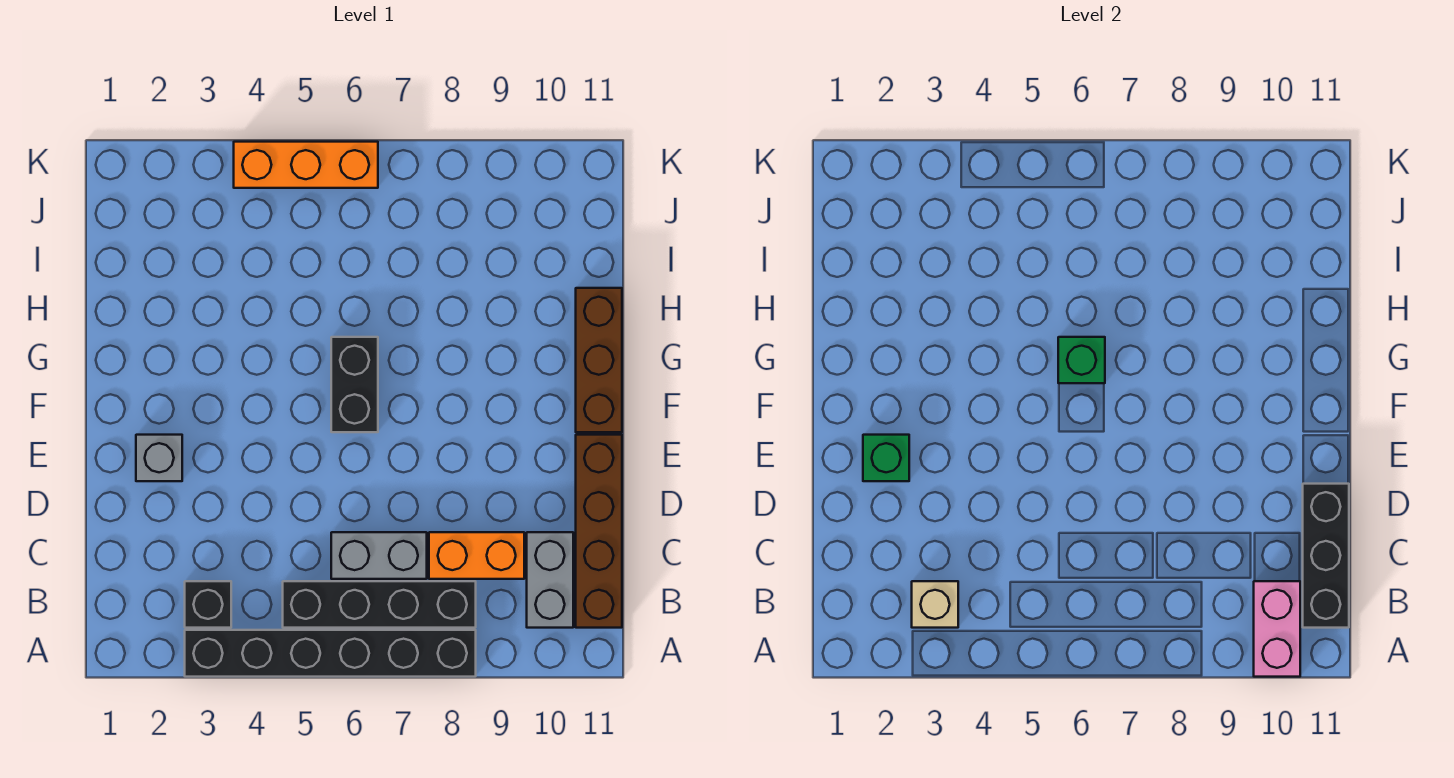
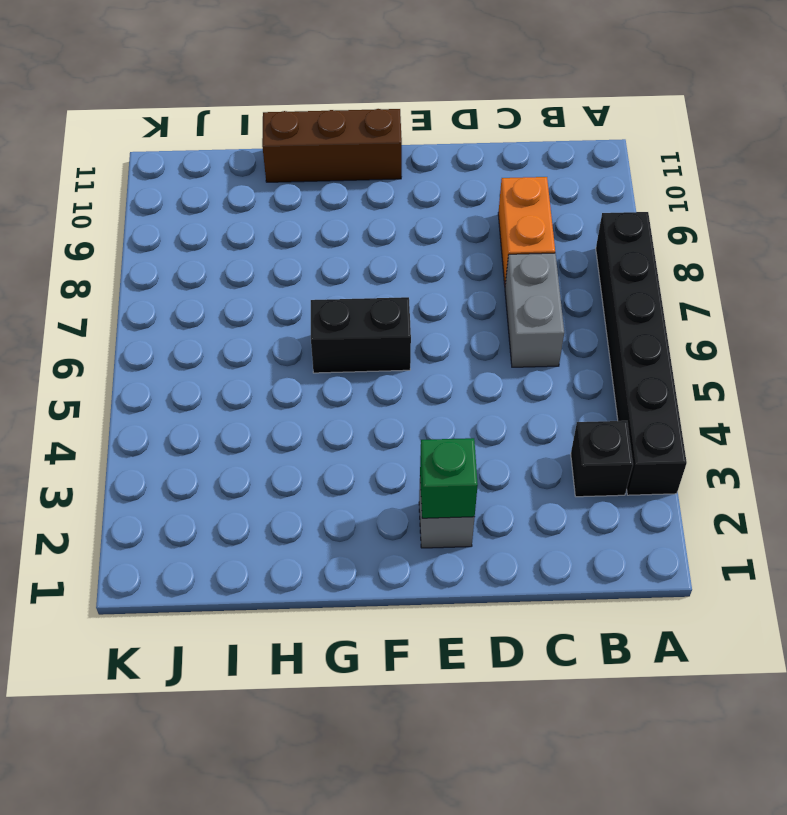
none -> black 1x4 brick [283,581,476,628]
none -> grey 1x2 brick [527,532,573,628]
none -> brown 1x4 brick [576,435,622,628]

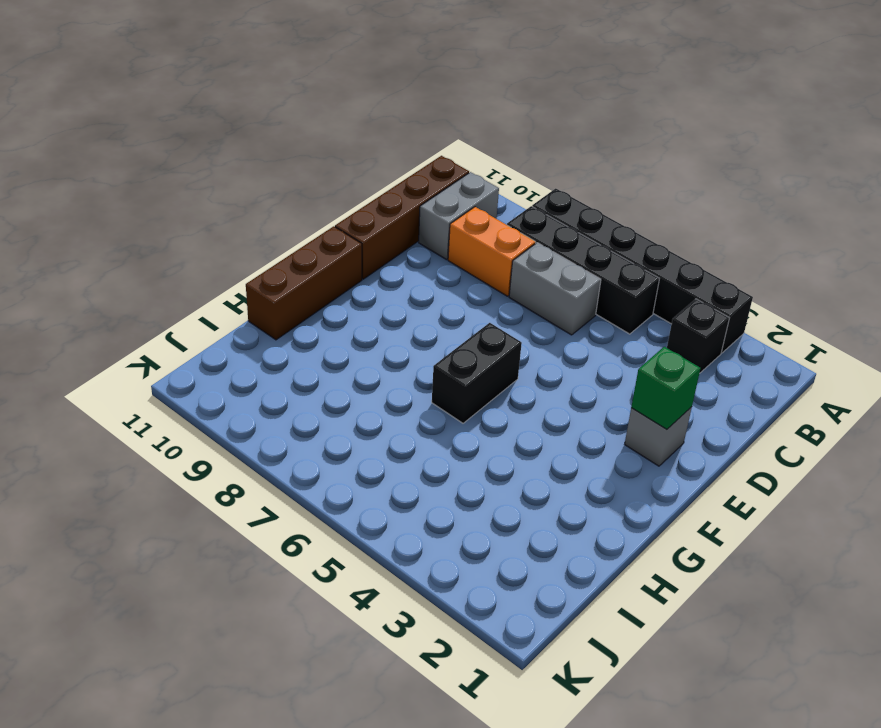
none -> orange 1x3 brick [234,142,378,188]
none -> pink 1x2 brick [1254,581,1300,677]
none -> tan 1x1 brick [912,581,958,628]

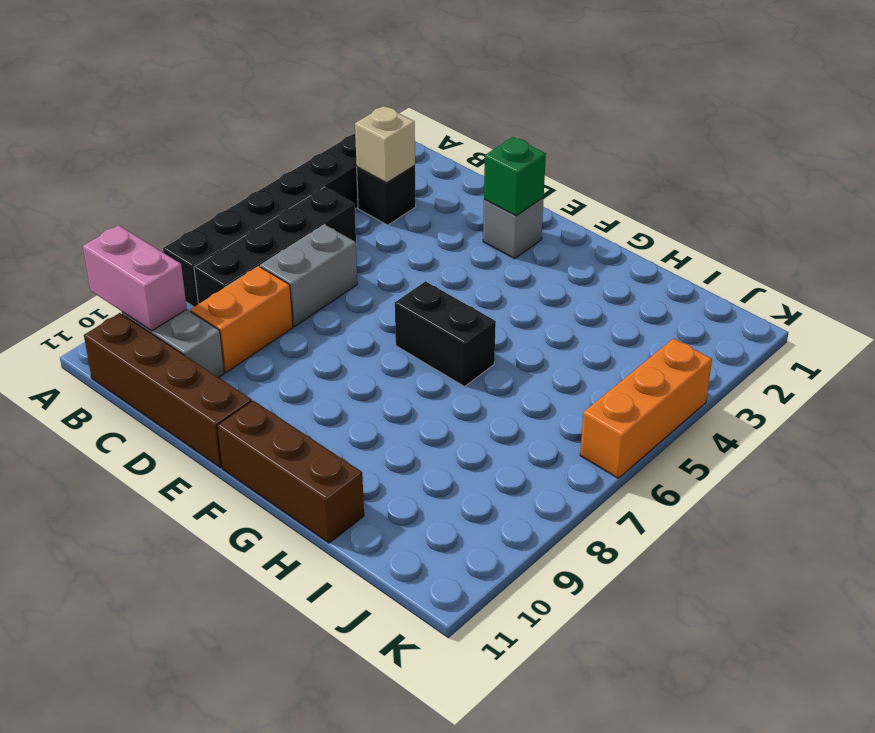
none -> black 1x3 brick [1303,484,1349,628]
none -> green 1x1 brick [1058,337,1105,383]

